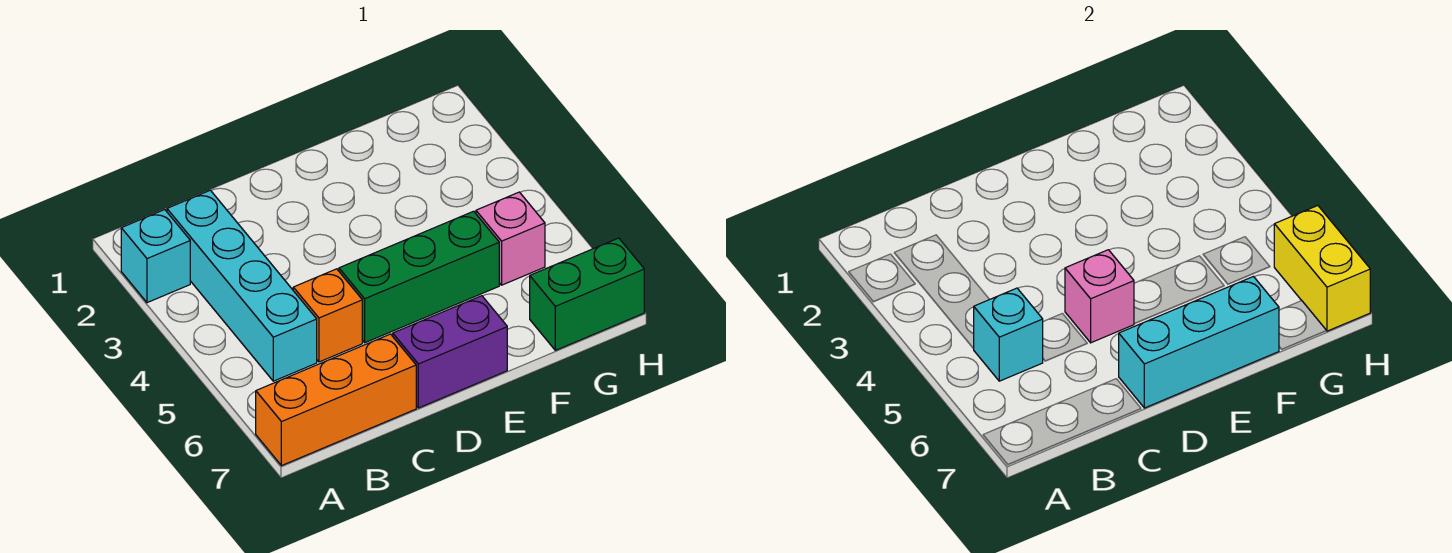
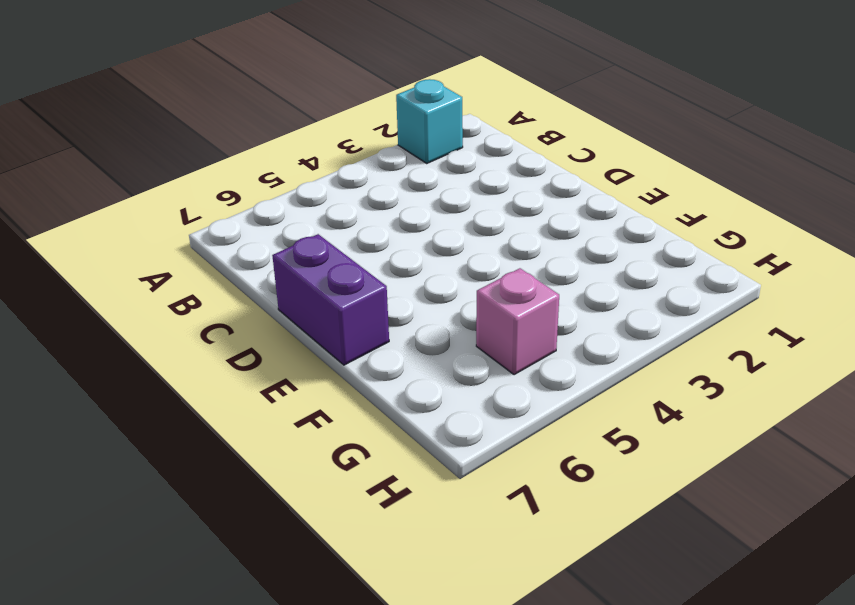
none -> orange 1x3 brick [256,334,416,466]
none -> cyan 1x4 brick [167,190,317,381]
none -> orange 1x1 brick [293,269,362,362]

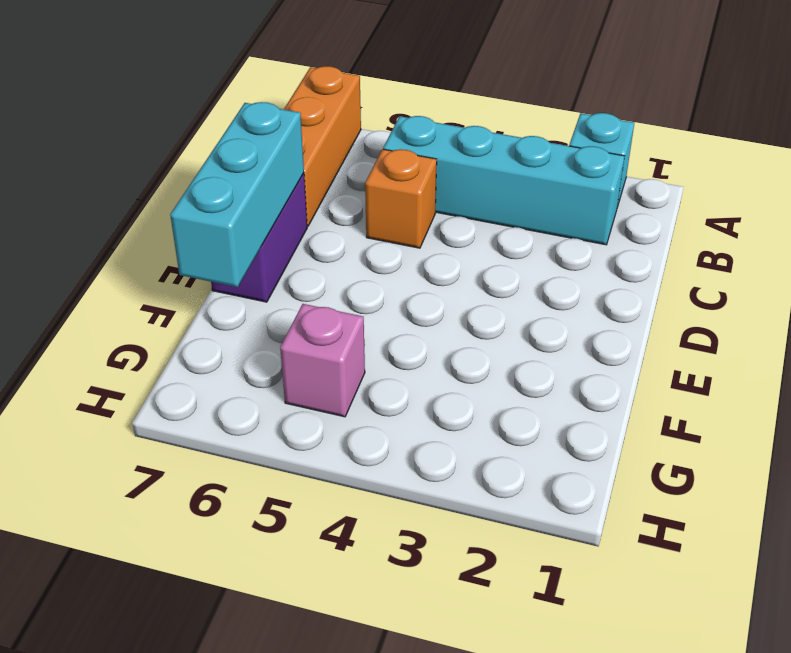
none -> green 1x3 brick [339,211,499,343]
none -> green 1x2 brick [530,238,644,350]
none -> cyan 1x1 brick [973,288,1043,381]

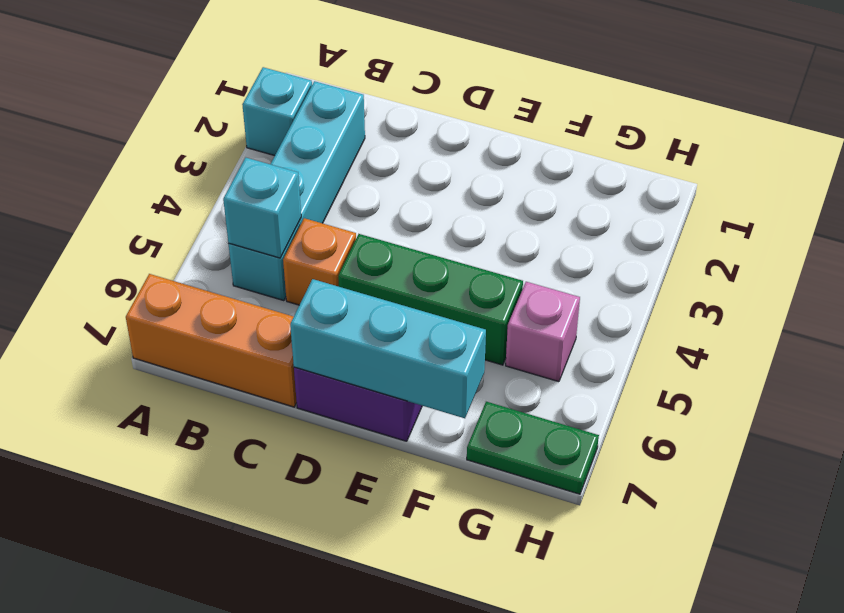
green 1x2 plate [467,402,599,494] -> green 1x2 brick [530,238,644,350]
none -> pink 1x1 brick [1065,250,1134,343]
none -> yellow 1x2 brick [1274,206,1370,331]

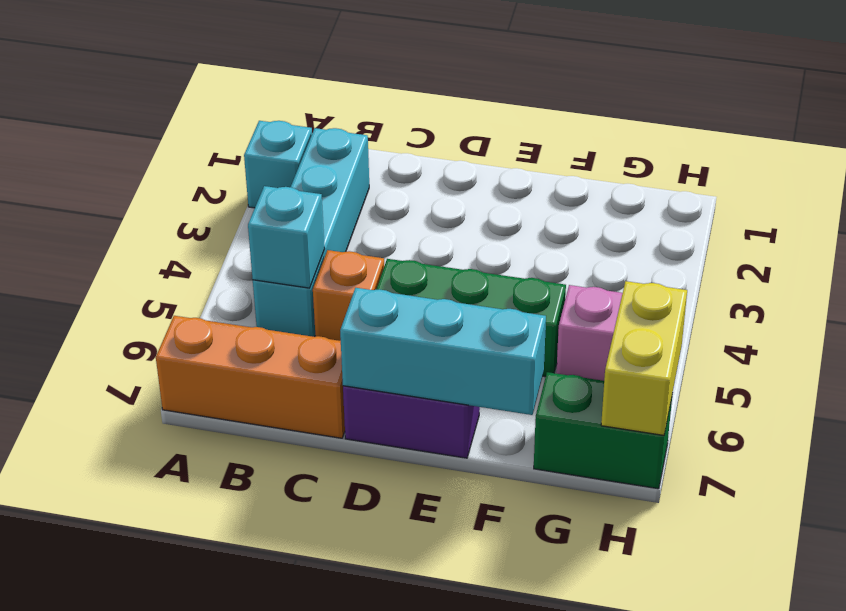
none -> pink 1x1 brick [1065,250,1134,343]

